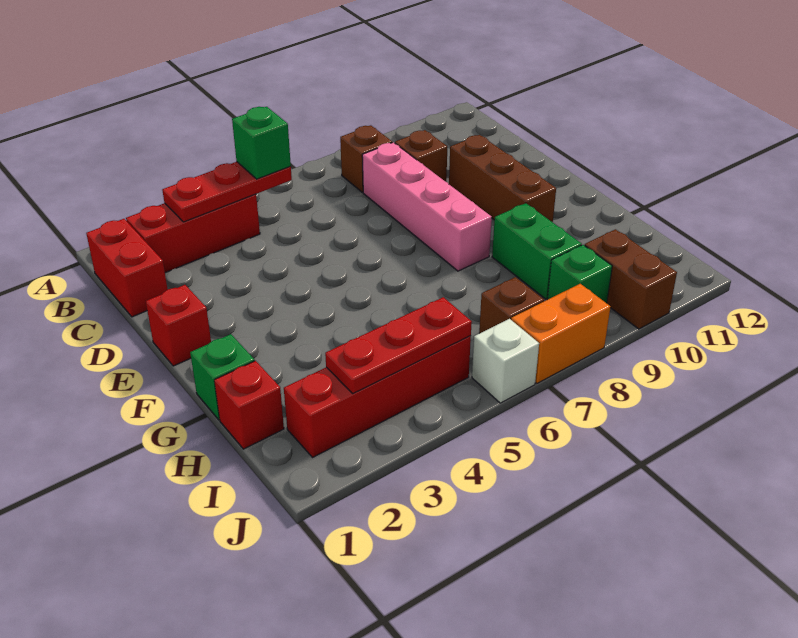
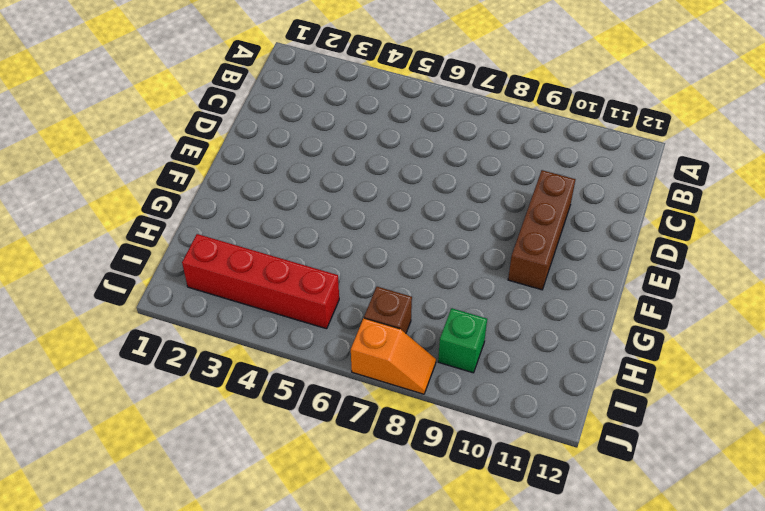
orange 1x2 slope [351,318,436,394] -> orange 1x2 brick [511,284,610,383]
none -> red 1x2 brick [86,219,168,317]
none -> red 1x3 brick [126,194,260,273]
none -> brown 1x1 brick [340,125,392,192]

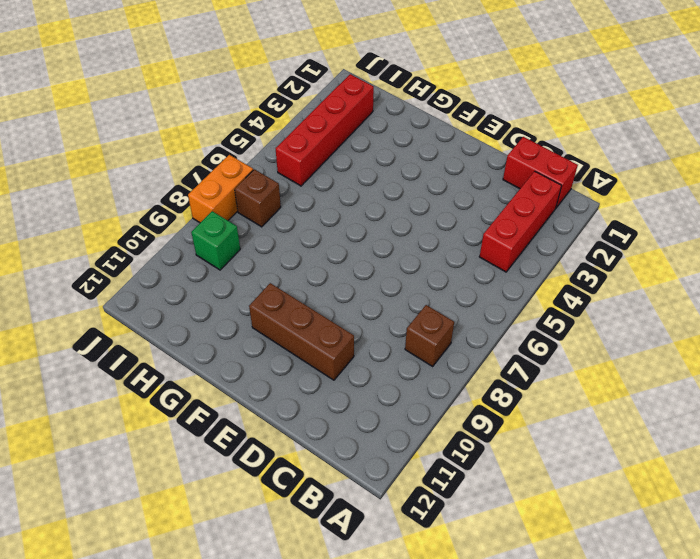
none -> pink 1x4 brick [362,142,492,271]
none -> brown 1x1 brick [395,130,447,182]
none -> red 1x1 brick [146,285,211,366]

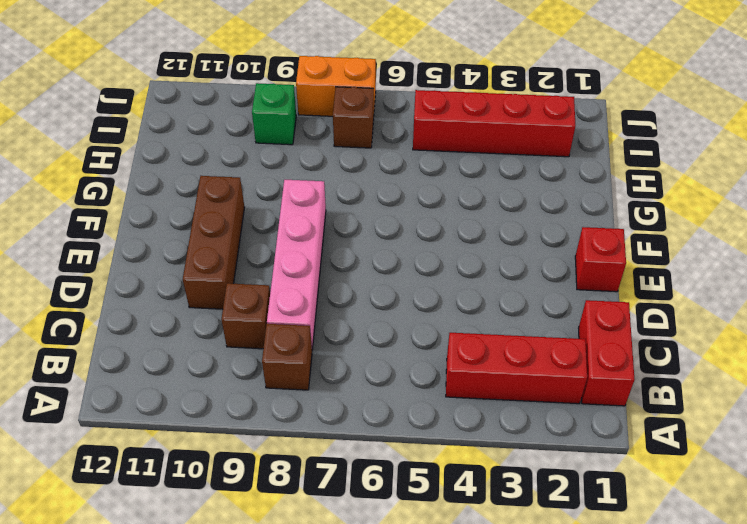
none -> green 1x1 brick [190,334,255,420]
none -> green 1x2 brick [492,203,582,299]
none -> red 1x1 brick [214,361,284,449]

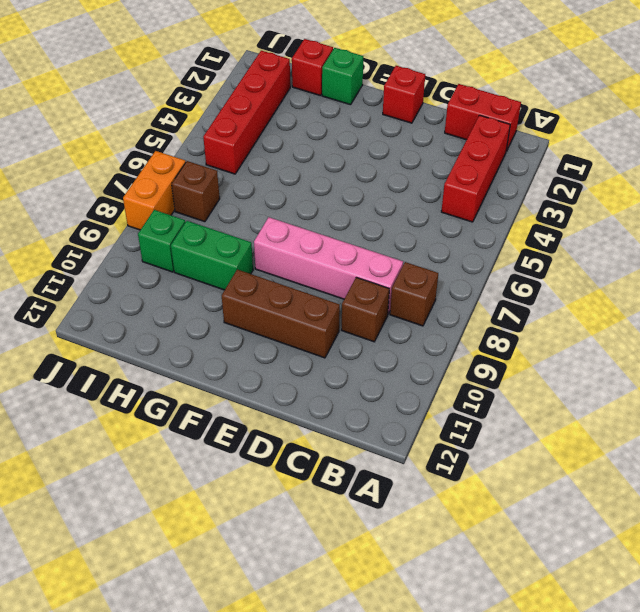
none -> brown 1x2 brick [585,229,677,329]
none -> white 1x1 brick [472,319,539,403]
none -> red 1x3 plate [162,162,292,222]

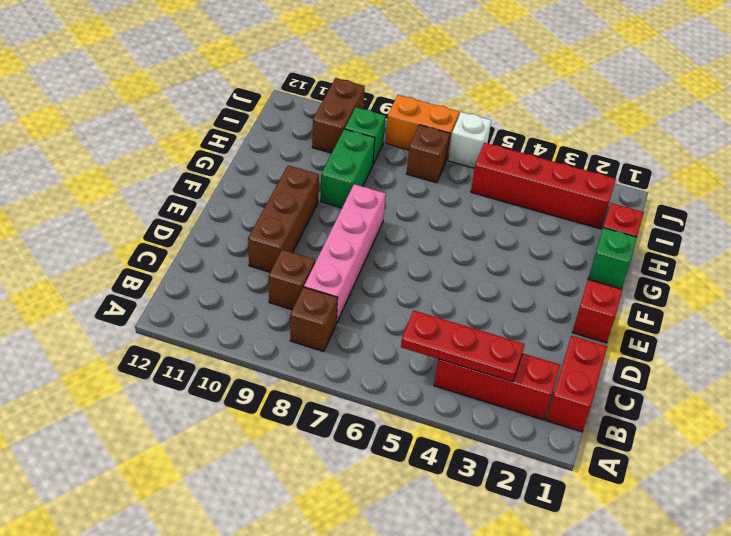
none -> red 1x3 plate [325,297,472,393]
none -> green 1x1 brick [232,107,291,179]

